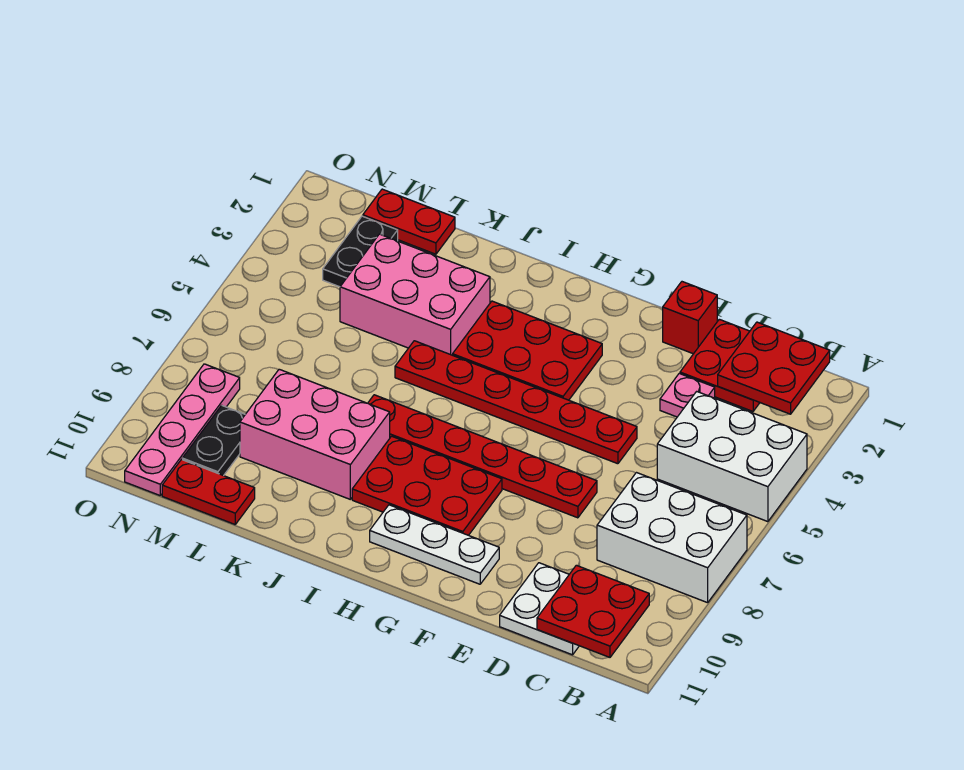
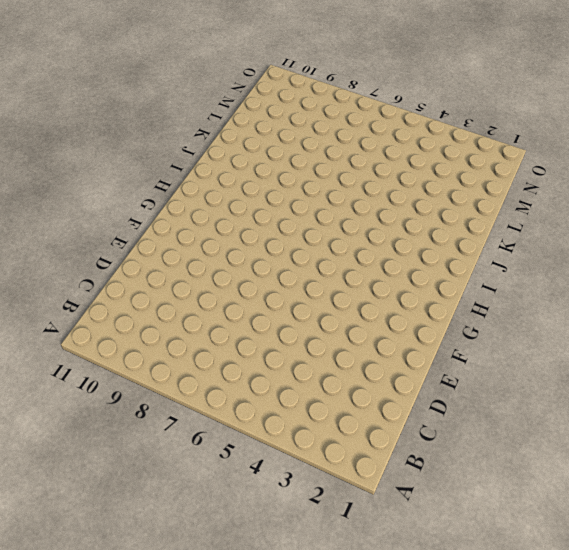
none -> white 2x3 brick [657,391,807,522]
none -> white 2x3 brick [597,473,747,603]
none -> red 2x2 plate [680,319,760,411]

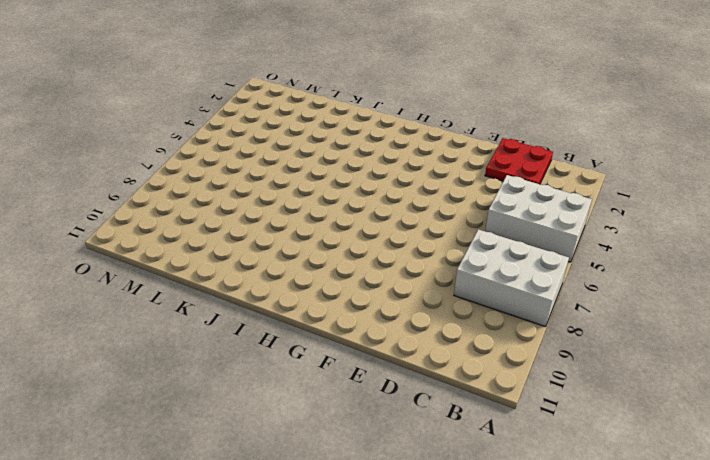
none -> white 2x2 plate [500,563,579,655]
none -> pink 1x1 plate [660,373,715,417]
none -> red 1x1 brick [663,282,717,354]

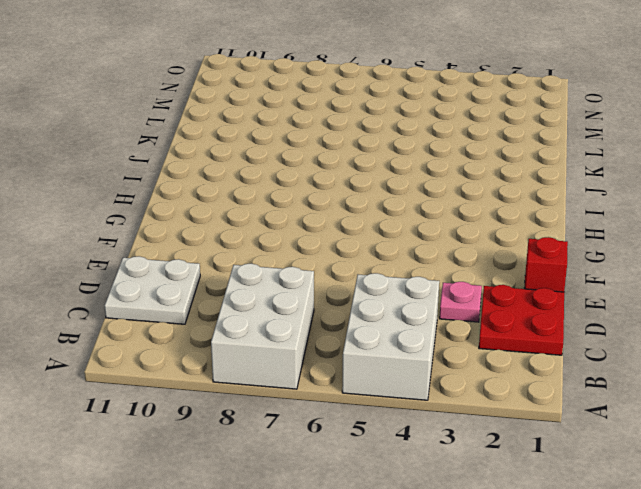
none -> red 1x6 plate [395,341,637,464]
none -> red 1x6 plate [368,395,597,518]
none -> white 1x3 plate [370,505,499,584]

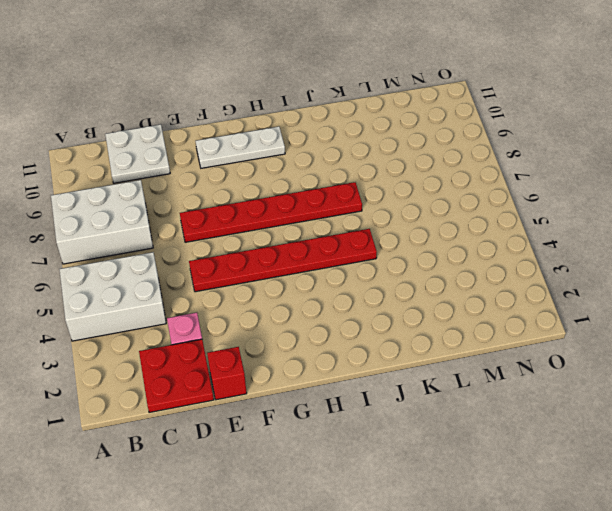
none -> red 2x3 plate [453,301,602,400]
none -> red 2x3 plate [352,436,502,535]
none -> pink 2x3 brick [340,234,490,355]

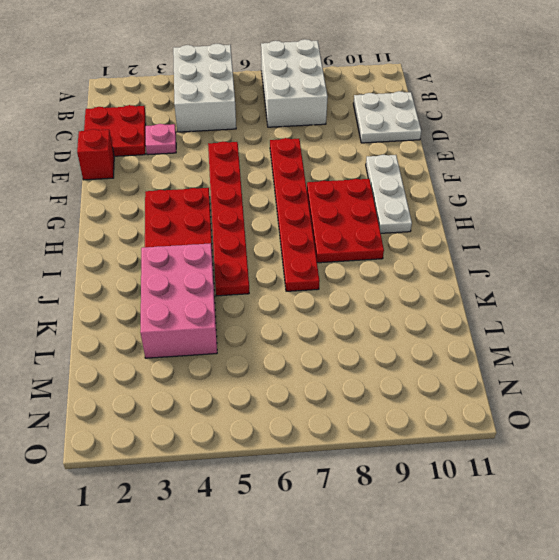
none -> pink 2x3 brick [240,369,390,499]
none -> red 1x2 plate [363,189,455,254]
none -> red 1x2 plate [162,460,255,524]

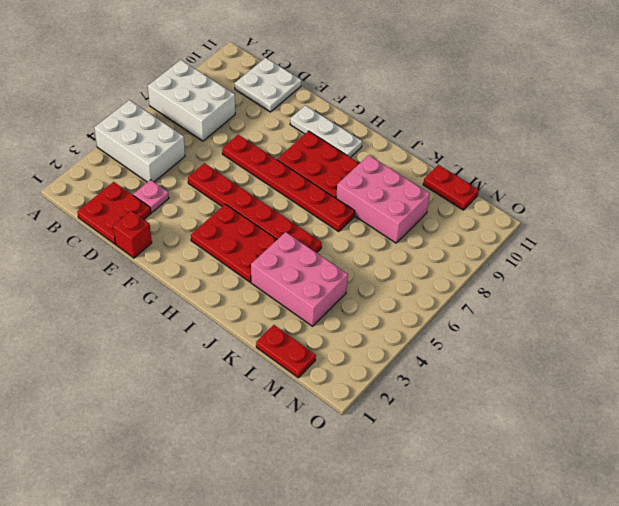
none -> black 1x2 plate [323,216,398,287]
none -> black 1x2 plate [182,405,245,476]
none -> pink 1x4 plate [125,364,240,495]

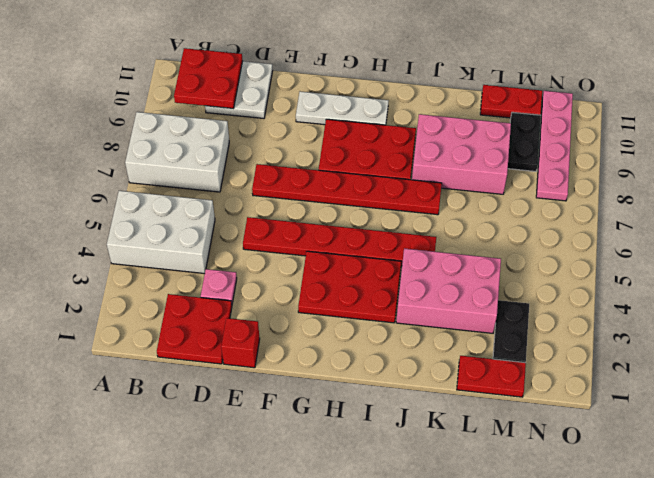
none -> red 2x2 plate [718,322,830,414]

